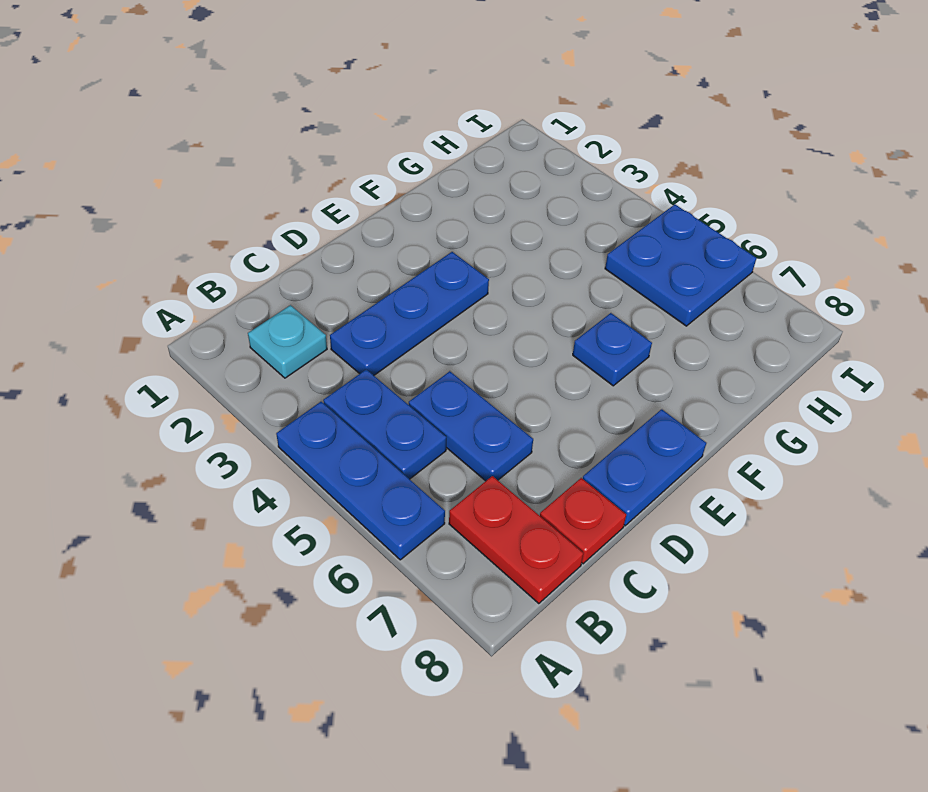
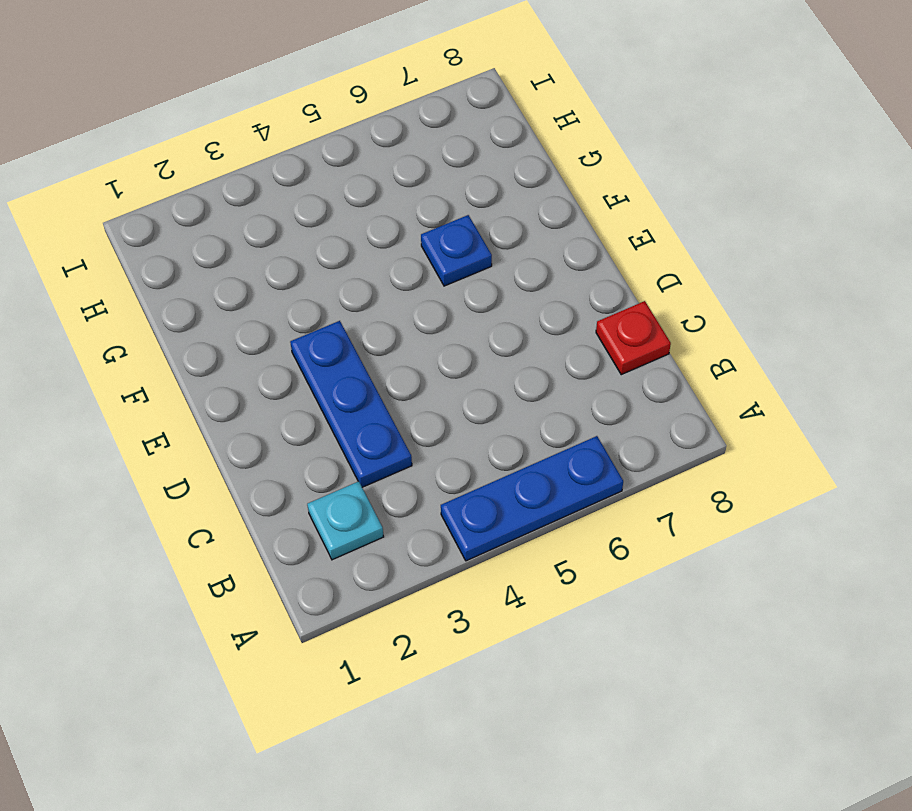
none -> blue 1x2 plate [323,369,447,479]
none -> red 1x2 plate [449,476,583,604]

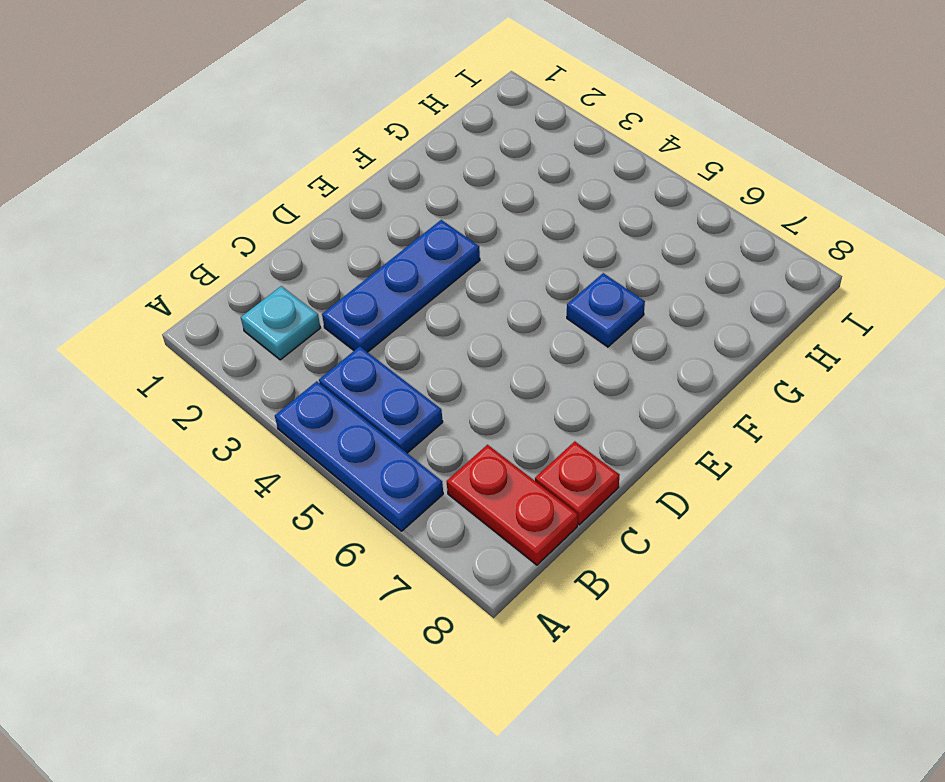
none -> blue 1x2 plate [409,371,533,481]
none -> blue 1x2 plate [583,409,706,526]

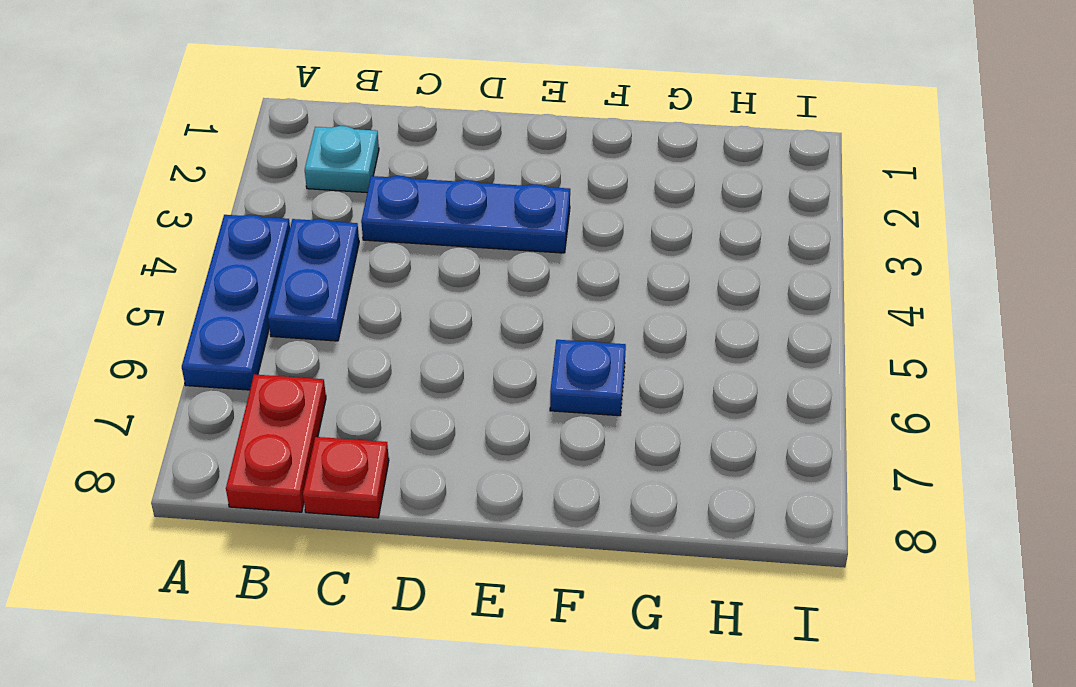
none -> blue 1x2 plate [409,371,533,481]
none -> blue 1x2 plate [583,409,706,526]

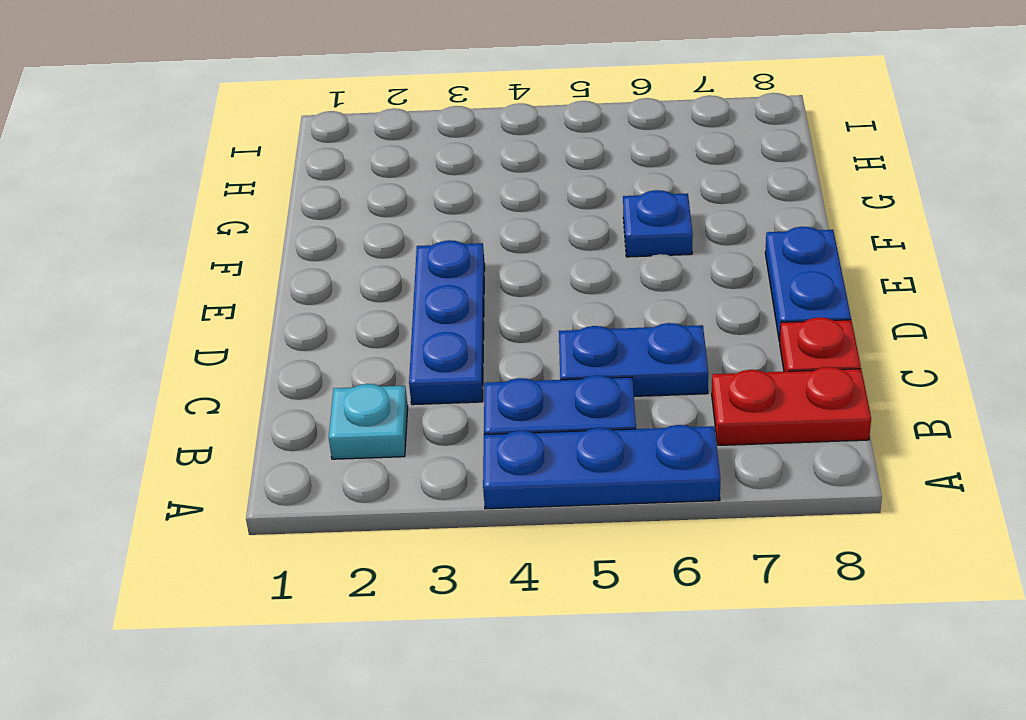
none -> blue 2x2 plate [605,204,757,326]

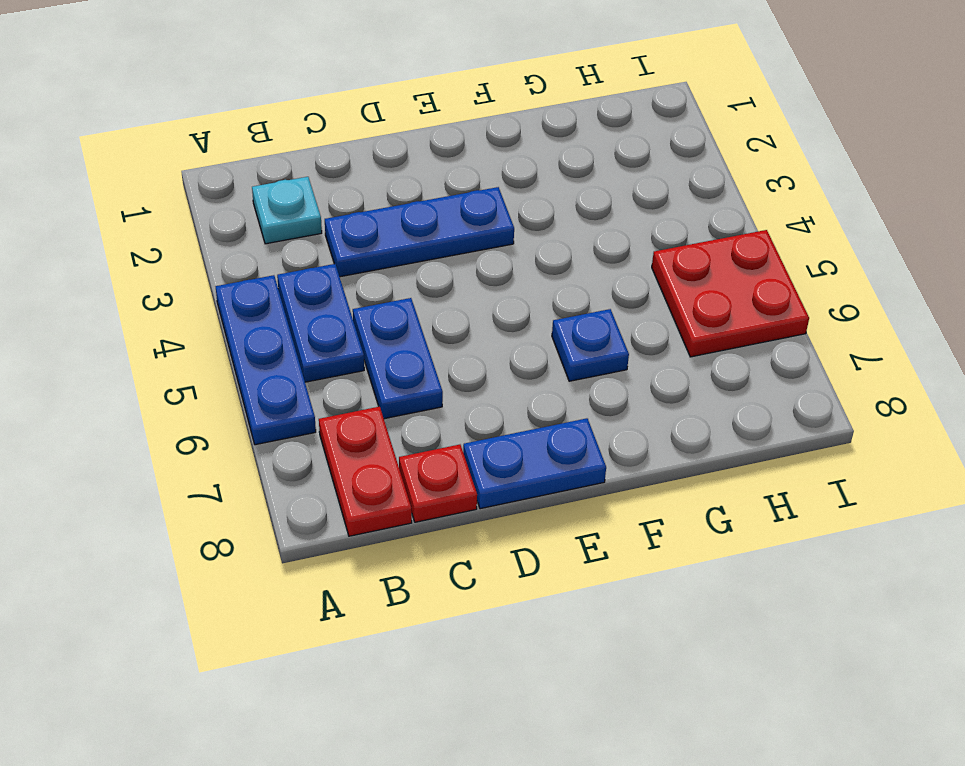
red 2x2 plate [652,230,809,357] -> blue 2x2 plate [605,204,757,326]

